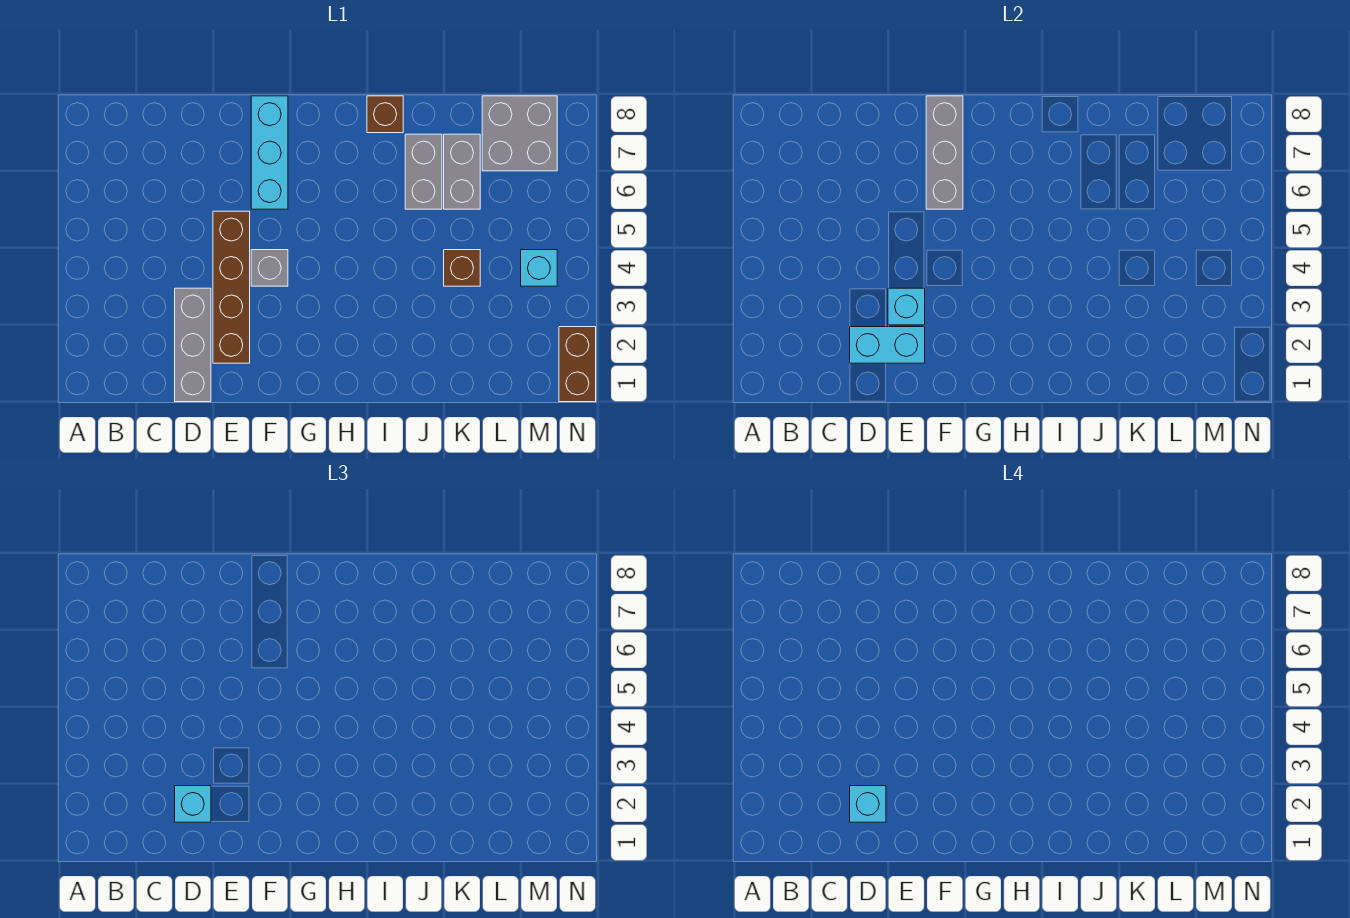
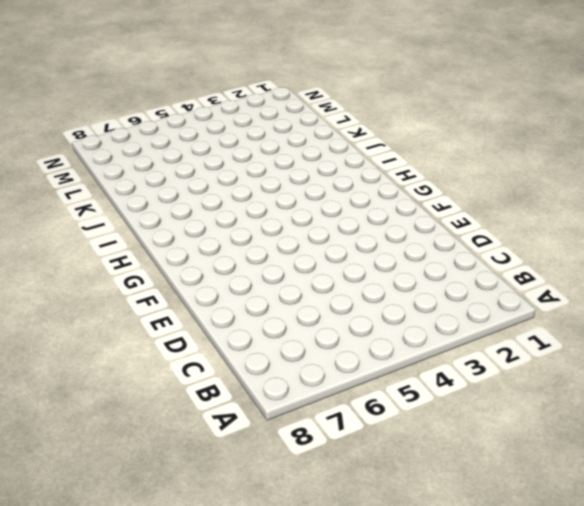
none -> grey 1x3 brick [175,288,211,402]
none -> brown 1x4 brick [213,211,250,363]
none -> grey 1x1 brick [251,250,288,286]

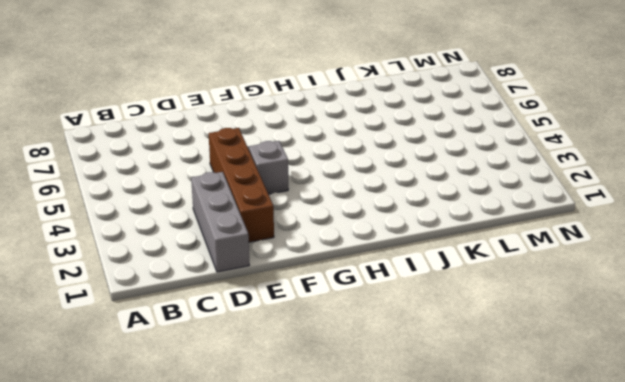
none -> cyan 1x3 brick [251,96,288,209]
none -> brown 1x1 brick [367,96,403,133]
none -> grey 1x2 brick [405,134,442,209]

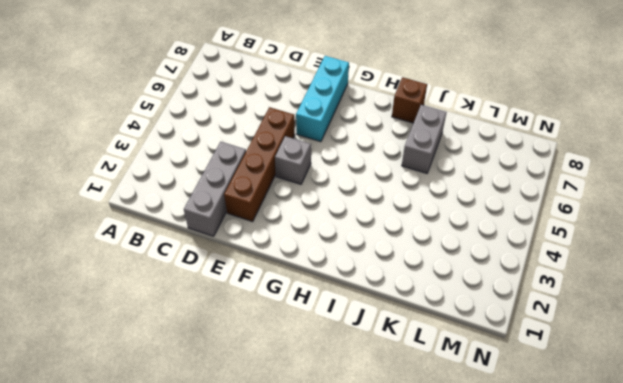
none -> brown 1x1 brick [444,250,480,286]
none -> grey 1x2 brick [444,134,480,209]
none -> grey 2x2 brick [482,96,557,171]

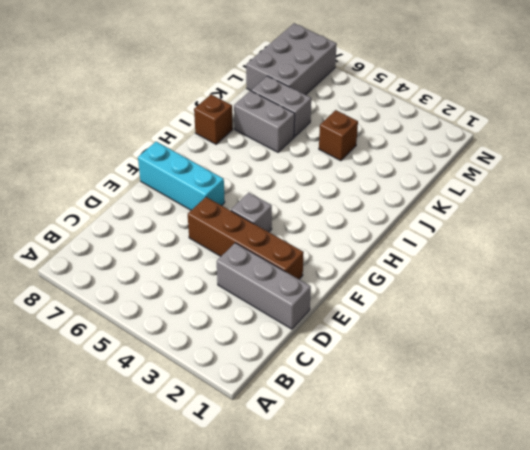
grey 2x3 brick [246,23,337,95] -> grey 2x2 brick [482,96,557,171]
none -> cyan 1x1 brick [521,250,557,286]
none -> brown 1x2 brick [559,327,596,402]
none -> cyan 1x2 brick [850,327,925,363]

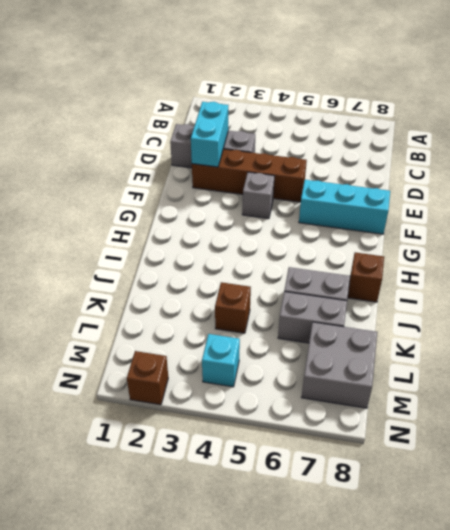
brown 1x1 brick [126,351,168,405] -> brown 1x2 brick [559,327,596,402]
none -> cyan 1x1 brick [888,288,925,325]
none -> grey 1x3 brick [926,96,963,209]
none -> cyan 1x1 brick [175,786,211,822]

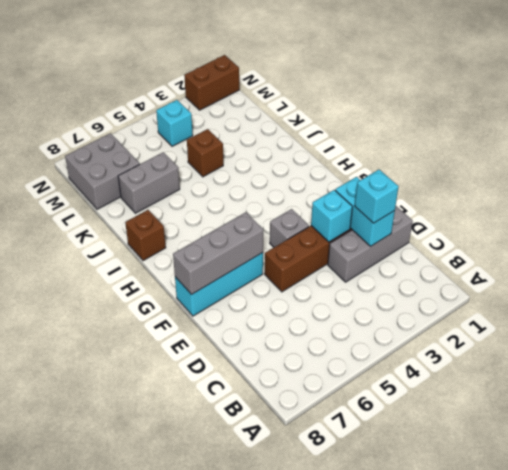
none -> grey 1x2 brick [405,134,442,209]
none -> cyan 1x1 brick [850,786,886,822]

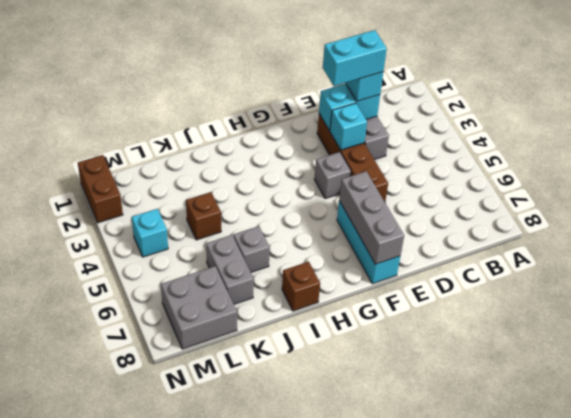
cyan 1x2 brick [323,30,387,86] -> cyan 1x1 brick [850,786,886,822]
grey 1x1 brick [233,226,270,272] -> grey 1x2 brick [405,134,442,209]

